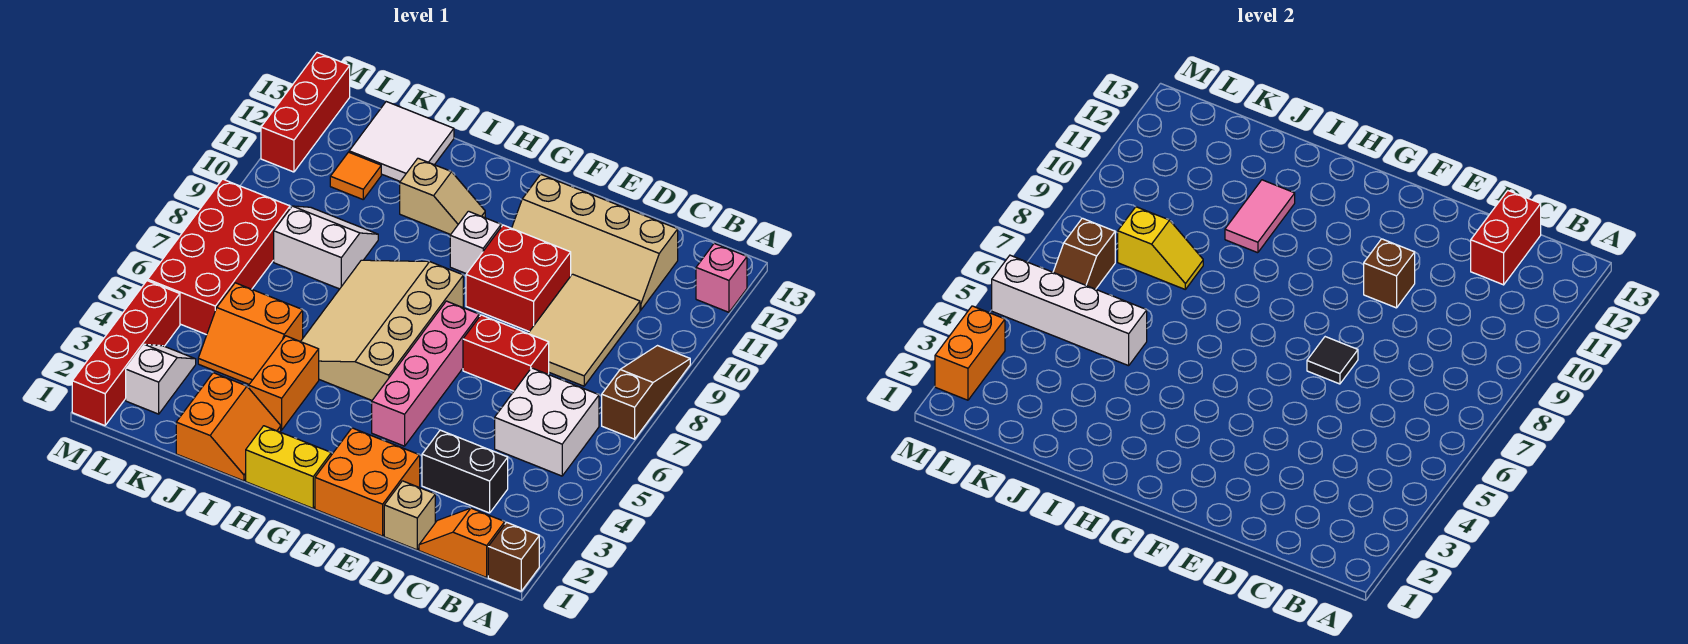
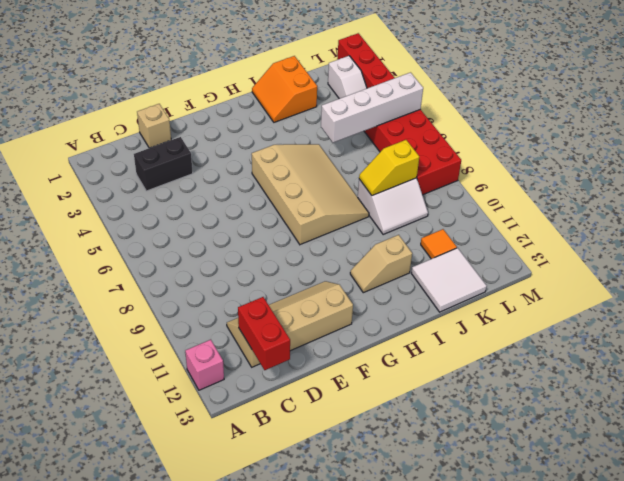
none -> brown 1x1 brick [488,522,539,591]
none -> brown 1x3 slope [602,346,690,439]
none -> orange 1x2 slope [419,508,505,577]
none -> white 2x2 brick [495,368,599,476]

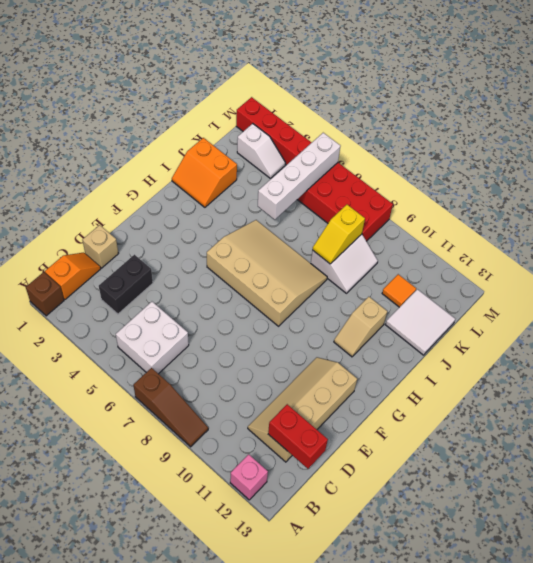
none -> tan 2x3 tile [528,274,640,386]
none -> red 1x2 brick [463,315,549,391]
none -> orange 2x2 brick [315,428,420,536]
none -> red 2x2 brick [466,225,571,332]

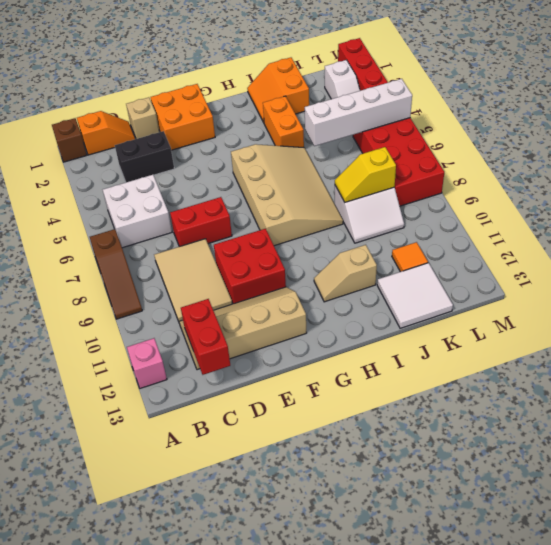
none -> pink 1x4 brick [372,301,479,446]
none -> yellow 1x2 brick [246,426,331,508]
none -> white 1x1 brick [450,211,501,274]
none -> orange 2x2 slope [198,283,303,384]

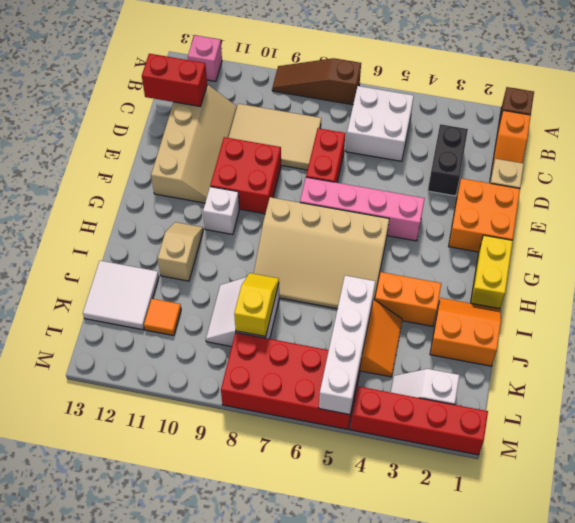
none -> red 1x3 brick [261,53,350,172]
none -> black 1x1 tile [1307,337,1358,384]
none -> brown 1x1 brick [1364,239,1415,308]
none -> pink 1x2 tile [1225,180,1295,253]

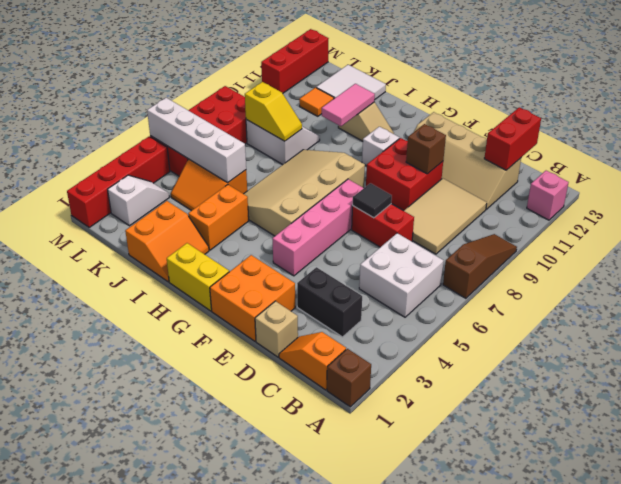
none -> brown 1x2 slope [1053,218,1115,289]
none -> orange 1x2 brick [935,306,1005,400]

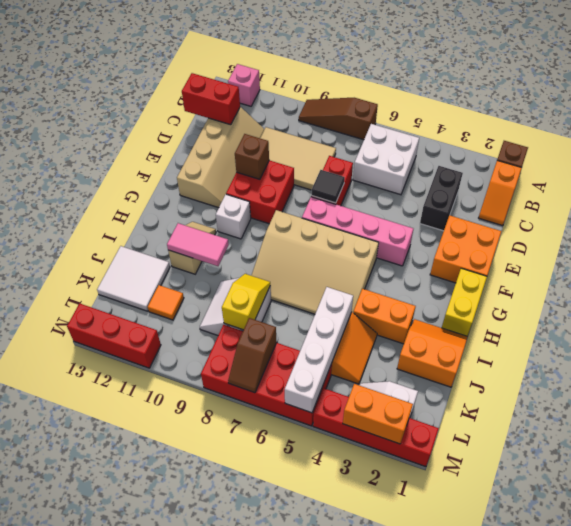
brown 1x2 slope [228,318,277,393] -> brown 1x2 slope turned to [1053,218,1115,289]
none -> tan 1x1 brick [384,481,435,550]

